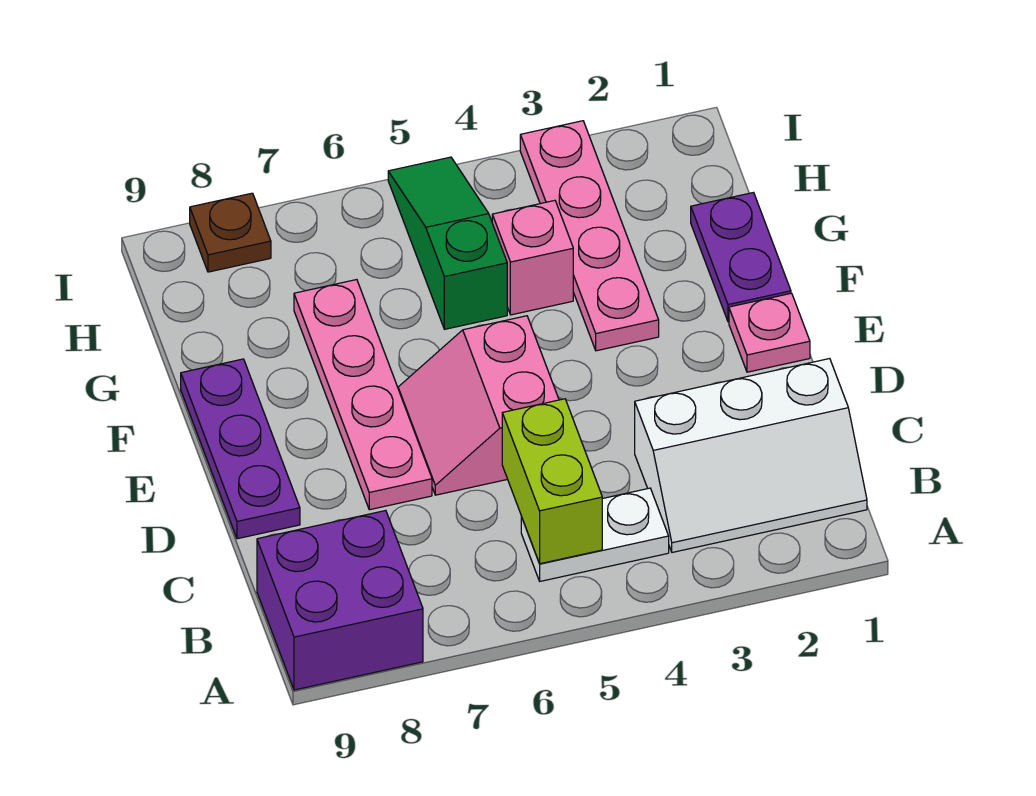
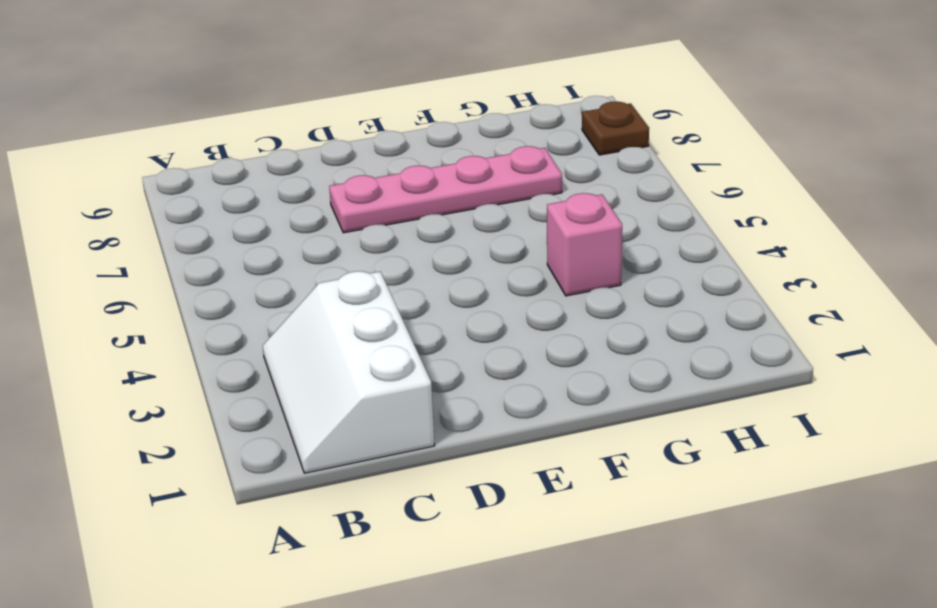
none -> purple 2x2 brick [257,511,423,690]
none -> white 1x2 plate [521,488,669,581]
none -> pink 2x2 slope [398,316,559,495]

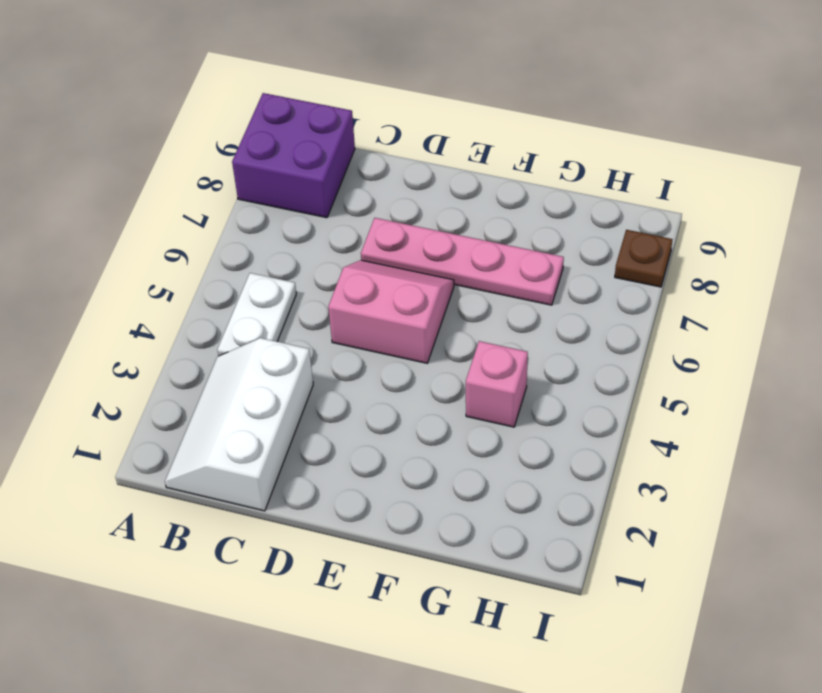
none -> purple 1x3 plate [181,359,300,539]
none -> pink 1x1 plate [729,293,810,372]
none -> purple 1x2 plate [691,193,791,322]

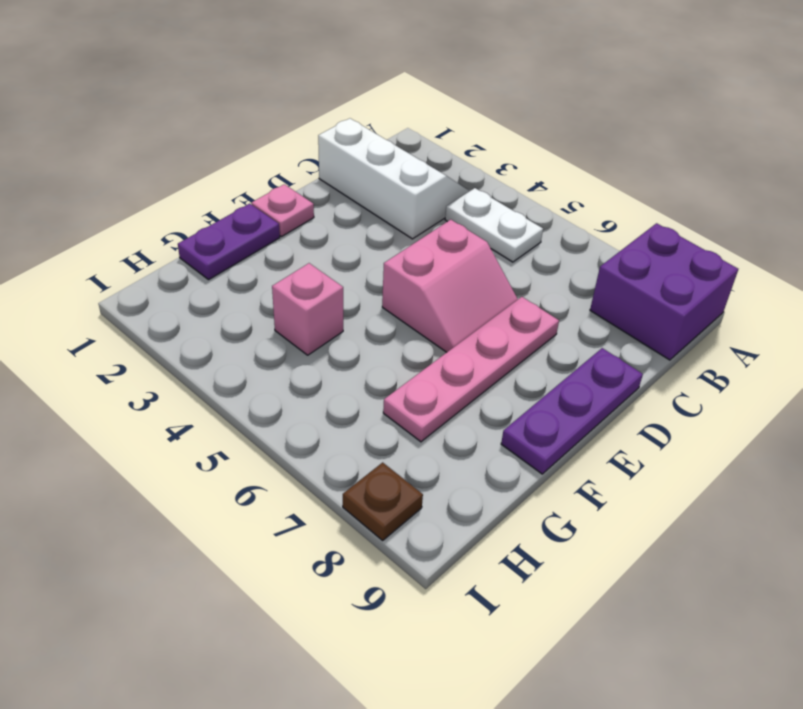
none -> pink 1x4 plate [520,121,659,351]
none -> green 1x3 slope [388,157,507,329]
none -> lime 1x2 brick [502,399,602,564]

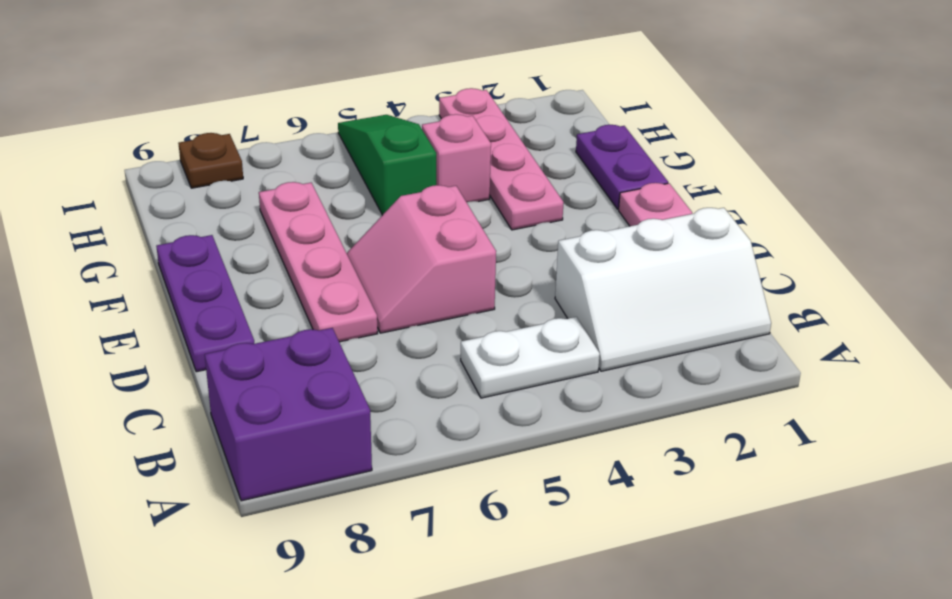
none -> lime 1x2 brick [502,399,602,564]

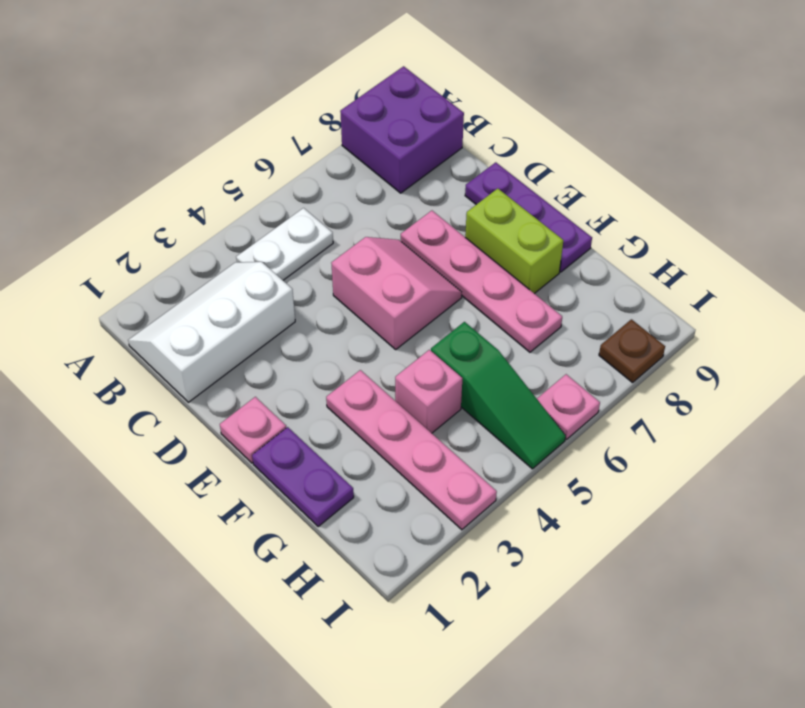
lime 1x2 brick [465,189,564,294] -> lime 1x2 brick moved to [502,399,602,564]
pink 1x1 plate [537,374,600,439] -> none

